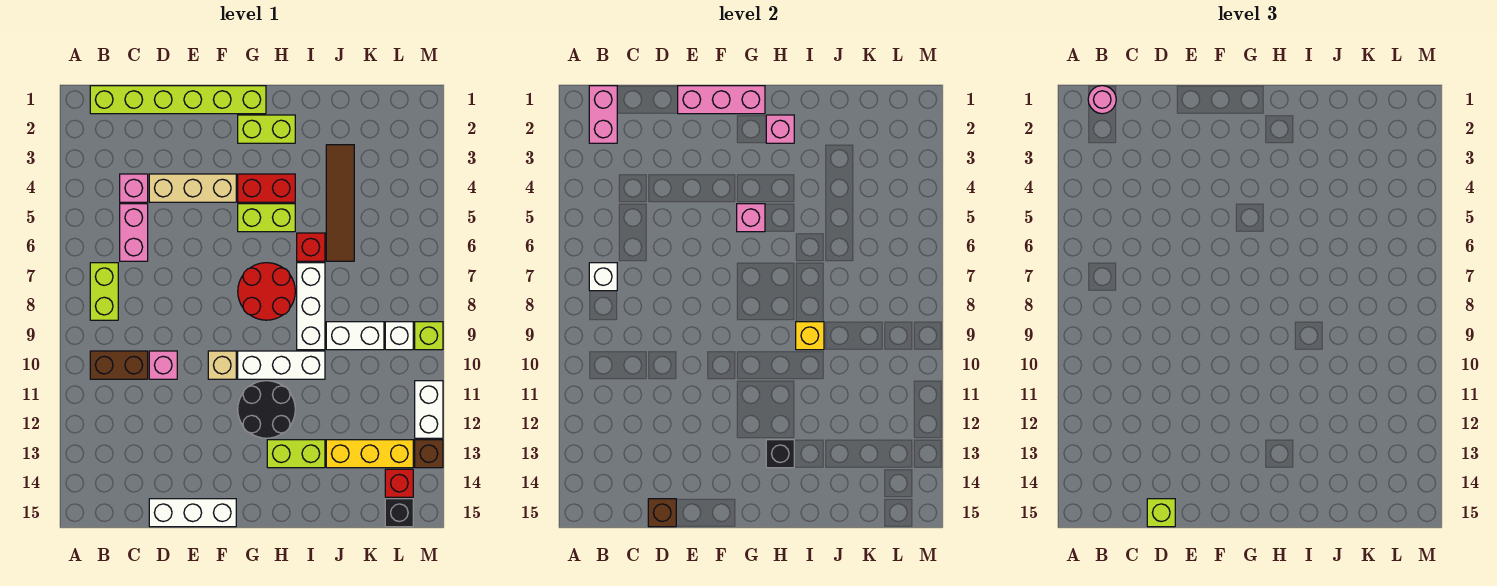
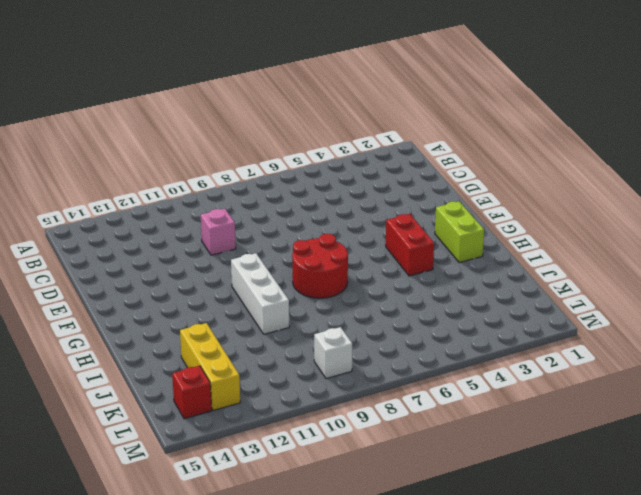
none -> lime 1x6 brick [90,86,266,114]
none -> lime 1x2 brick [90,263,118,320]
none -> brown 1x2 brick [90,351,148,379]
none -> pink 1x1 brick [120,174,148,202]

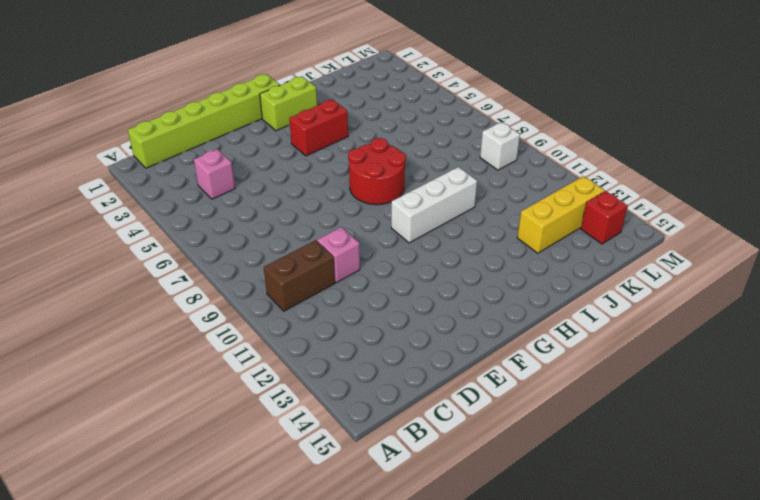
none -> lime 1x2 brick [90,263,118,320]
none -> pink 1x2 brick [120,204,148,261]
none -> tan 1x3 brick [149,174,236,202]
none -> white 1x3 brick [149,499,236,527]

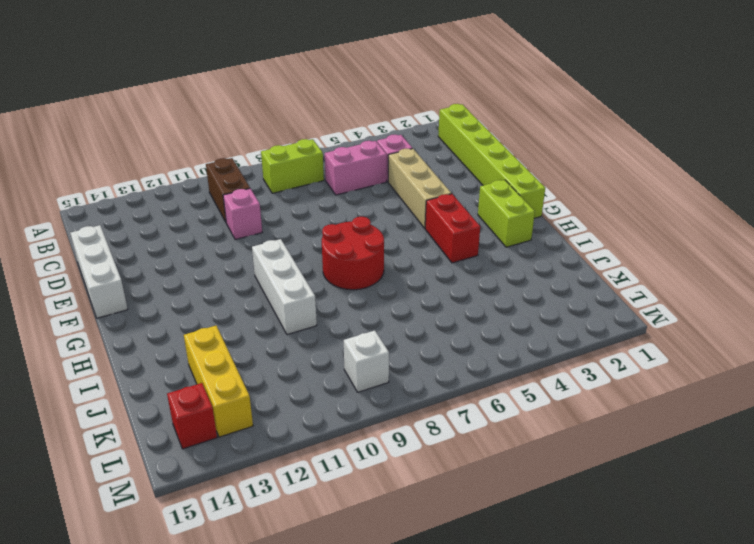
none -> tan 1x1 brick [208,351,236,379]
none -> lime 1x2 brick [238,204,295,232]
none -> black 2x2 round brick [238,381,295,438]
none -> lime 1x2 brick [267,440,325,468]

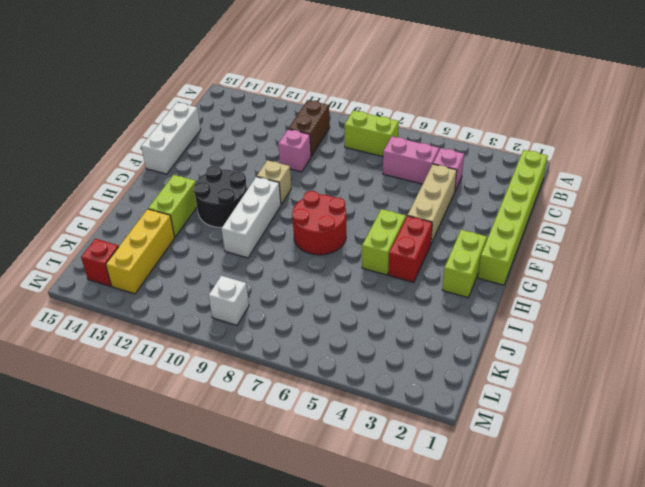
none -> red 1x1 brick [297,233,325,261]
none -> white 1x3 brick [297,263,325,350]
none -> brown 1x4 tile [326,145,354,261]
none -> white 1x2 brick [326,322,384,350]

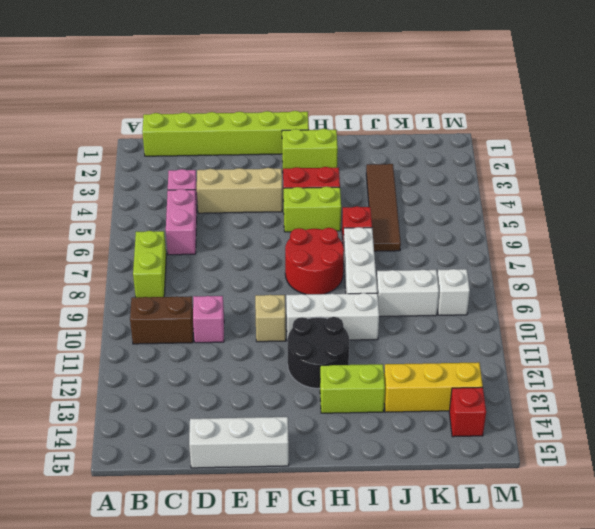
none -> black 1x1 brick [385,499,413,527]
none -> lime 1x1 brick [415,322,443,350]
none -> white 1x2 brick [415,381,443,438]
none -> brown 1x1 brick [415,440,443,468]

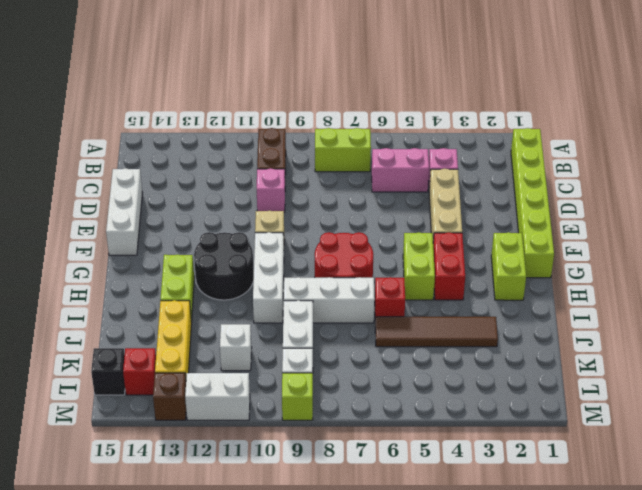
white 1x1 brick [220,324,252,371] -> white 1x1 brick moved to [589,263,617,291]
none -> pink 1x2 brick [589,86,617,143]
none -> brown 1x1 brick [648,499,676,527]
none -> pink 1x3 brick [678,86,765,114]
none -> pink 1x1 brick [737,204,765,232]

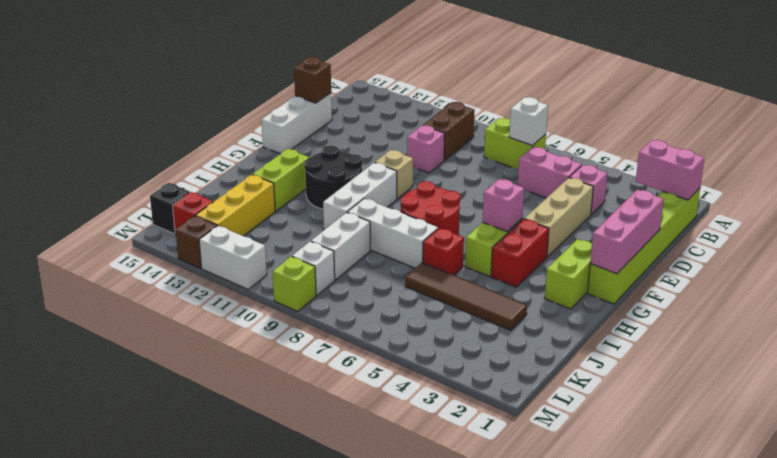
none -> pink 1x1 brick [766,115,794,143]
none -> black 1x1 brick [766,440,794,468]
none -> yellow 1x1 brick [796,322,824,350]
none -> pink 1x1 round brick [1088,86,1116,114]

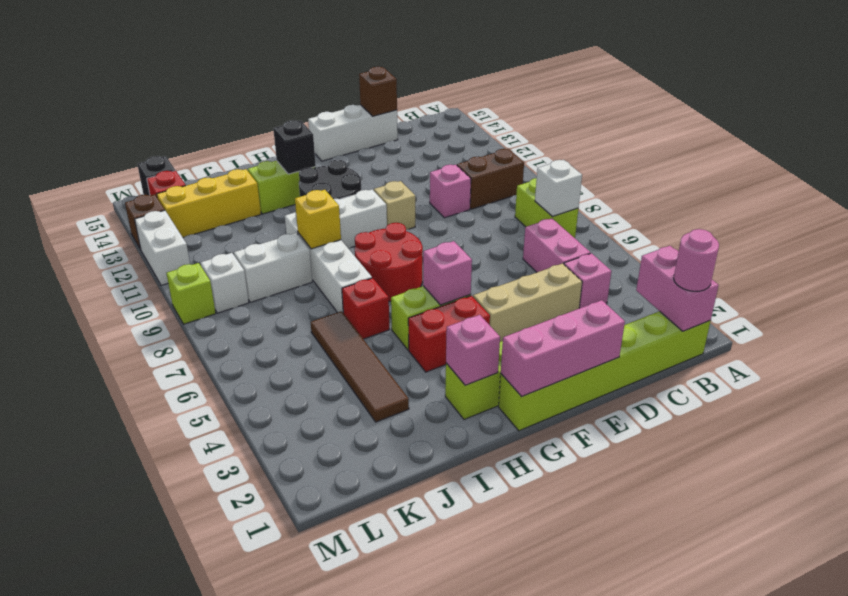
none -> lime 1x1 brick [1147,499,1175,527]

